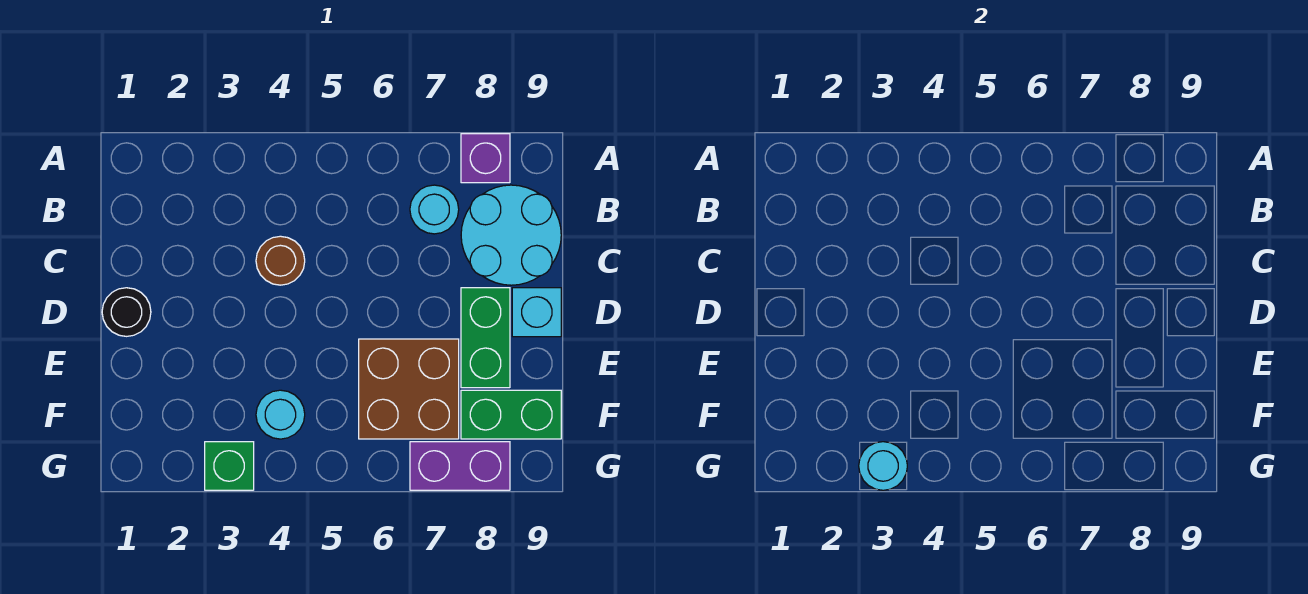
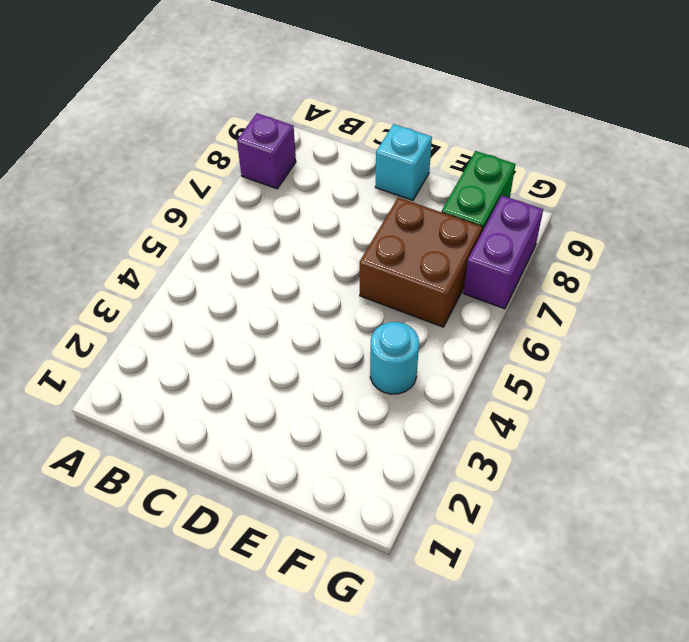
none -> cyan 1x1 round brick [410,185,459,234]
none -> cyan 2x2 round brick [461,185,561,285]
none -> brown 1x1 round brick [256,236,305,285]

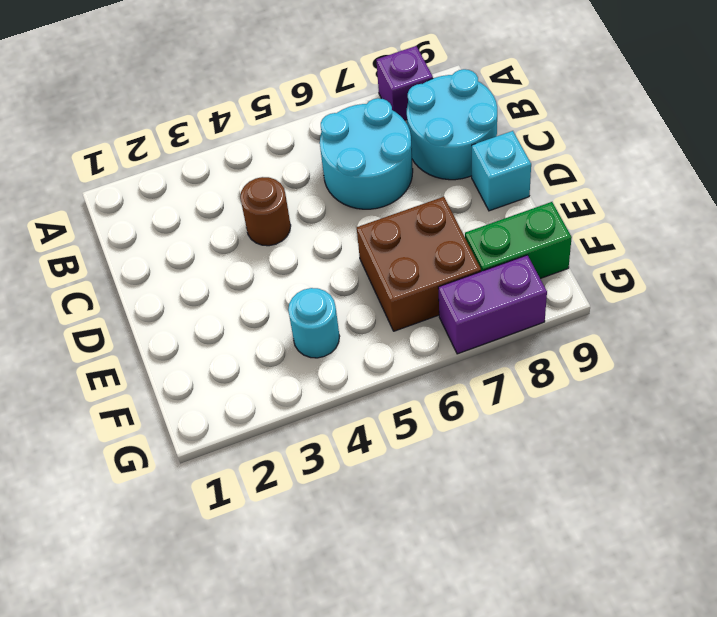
cyan 2x2 round brick [320,98,413,209] -> cyan 1x1 round brick [410,185,459,234]
none -> black 1x1 round brick [102,288,151,336]
none -> green 1x2 brick [461,288,510,388]
none -> green 1x1 brick [205,442,254,490]

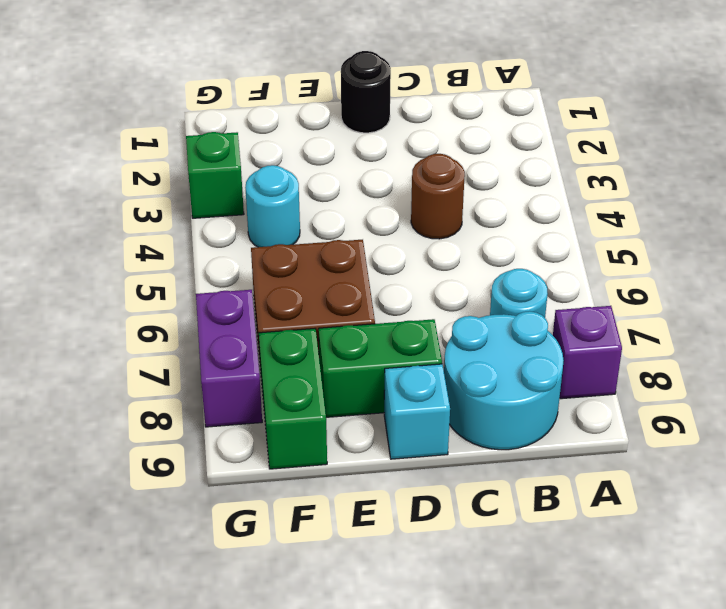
none -> cyan 1x1 round brick [859,442,907,490]

